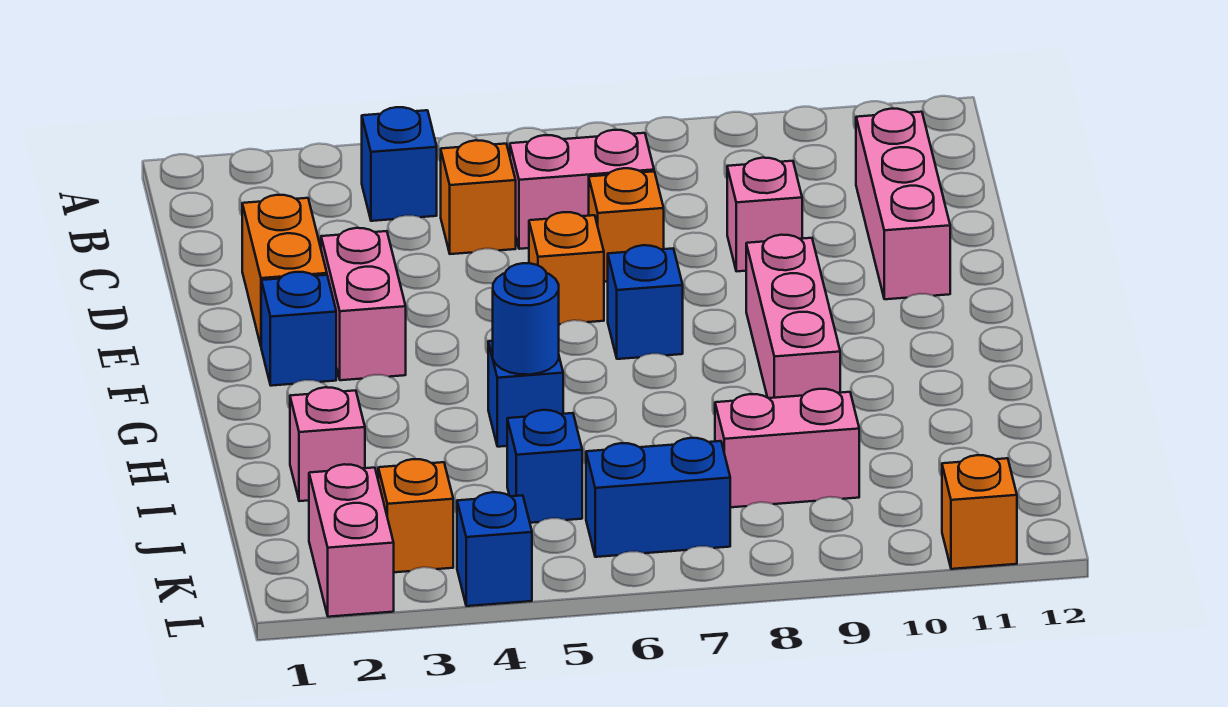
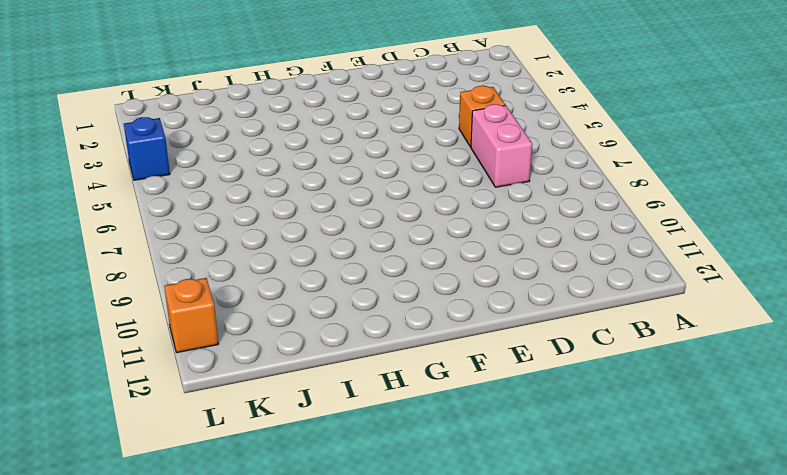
none -> blue 1x1 brick [362,107,437,221]
none -> pink 1x3 brick [856,109,950,299]
none -> orange 1x2 brick [242,195,327,345]

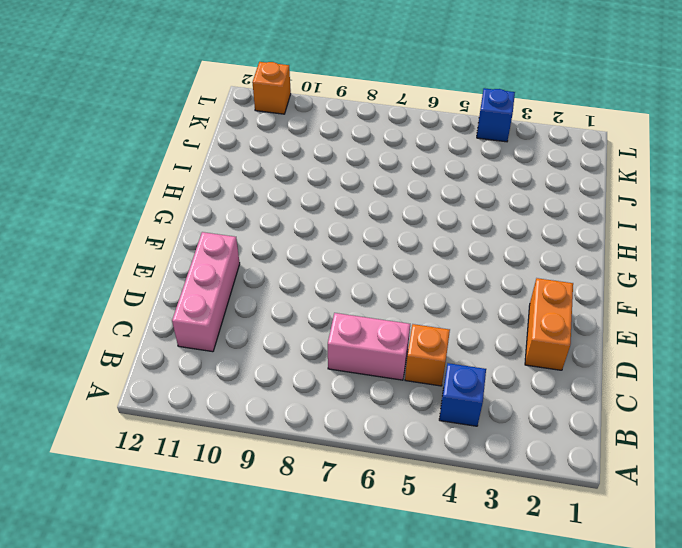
none -> orange 1x1 brick [589,168,664,282]
none -> pink 1x1 brick [727,158,802,271]
none -> pink 1x2 brick [321,228,406,380]

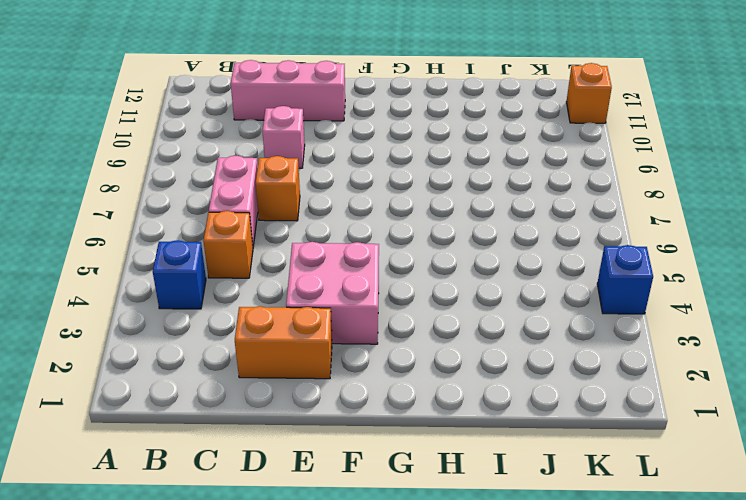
pink 2x2 brick [286,242,379,344] -> pink 1x2 brick [321,228,406,380]
none -> orange 1x1 brick [529,212,604,324]
none -> blue 1x1 brick [261,272,336,386]
none -> blue 1x1 brick [608,245,683,359]

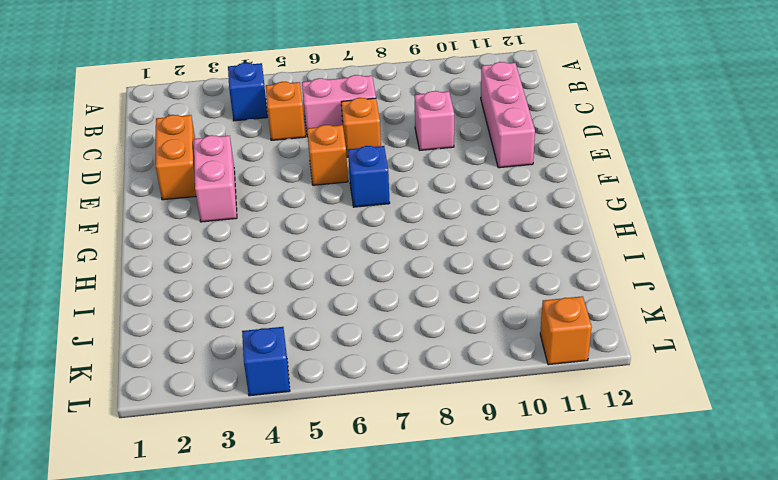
none -> blue 1x1 brick [261,272,336,386]
none -> pink 1x3 brick [746,235,840,398]
none -> blue 1x1 brick [488,341,563,447]

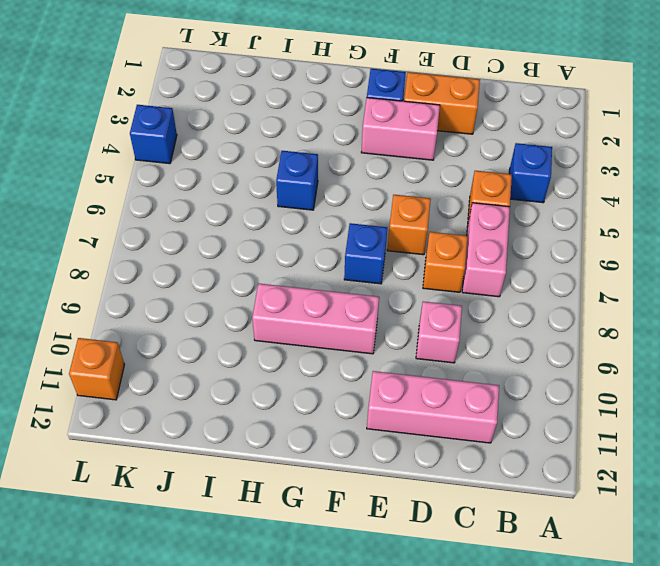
none -> pink 1x1 brick [290,387,365,501]
none -> blue 1x1 brick [507,410,582,523]
none -> pink 1x2 brick [715,389,859,507]

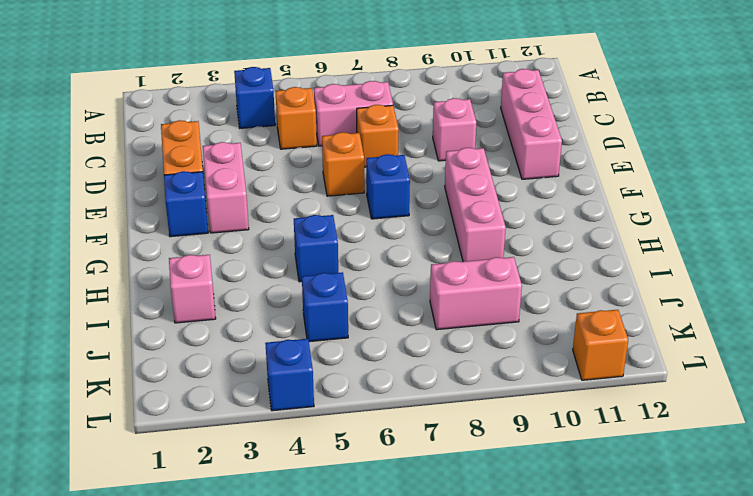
none -> pink 1x2 brick [309,464,394,617]
none -> orange 1x1 brick [378,459,453,572]
none -> blue 1x2 brick [586,438,730,557]

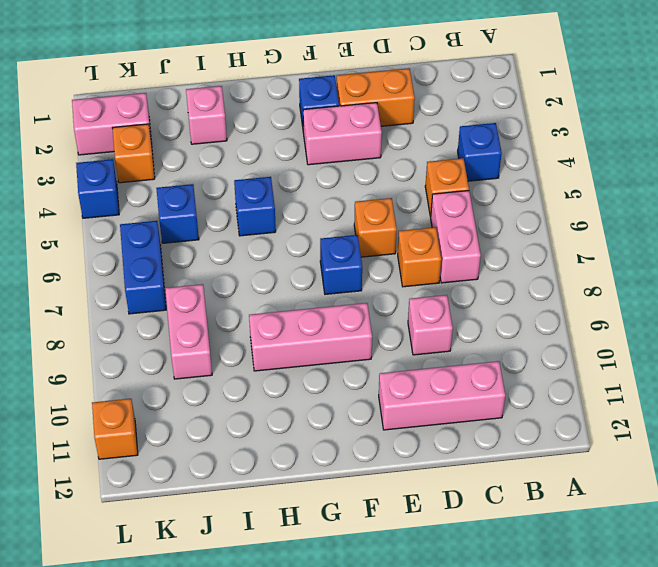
none -> blue 1x1 round brick [493,263,559,375]

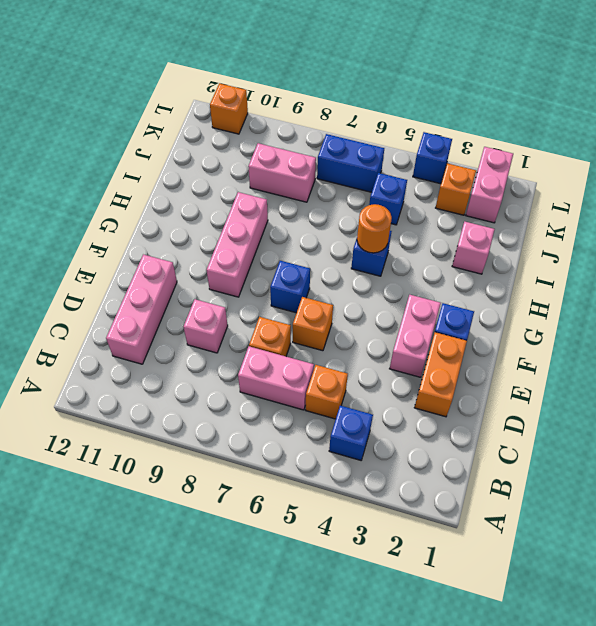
orange 1x1 round brick [357,204,392,253] -> blue 1x1 round brick [493,263,559,375]

